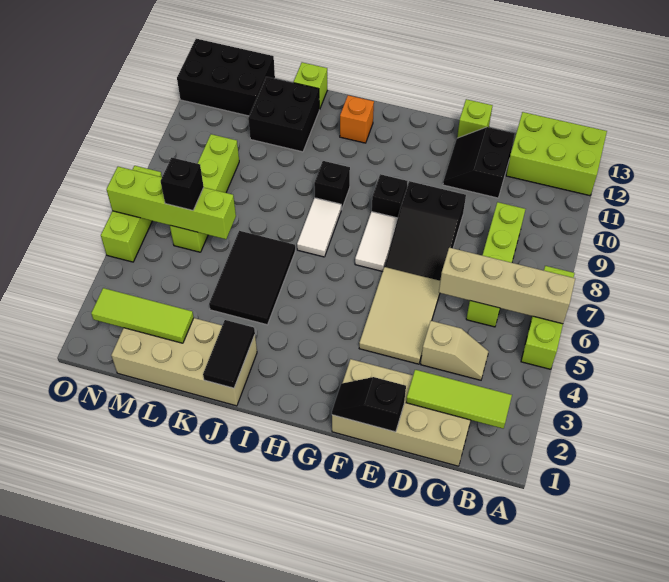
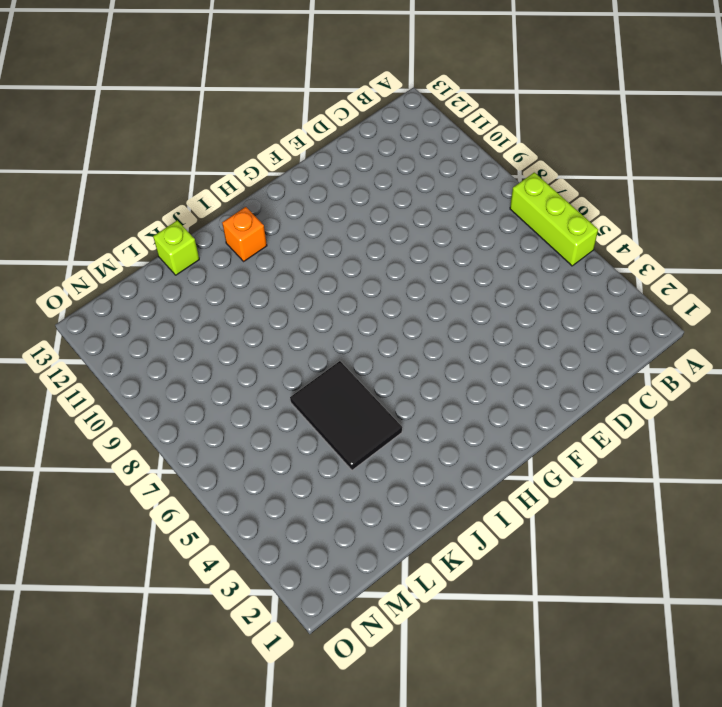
none -> lime 2x3 brick [506,112,607,196]
none -> tan 2x4 brick [332,359,471,466]
none -> tan 1x2 slope [421,321,489,380]

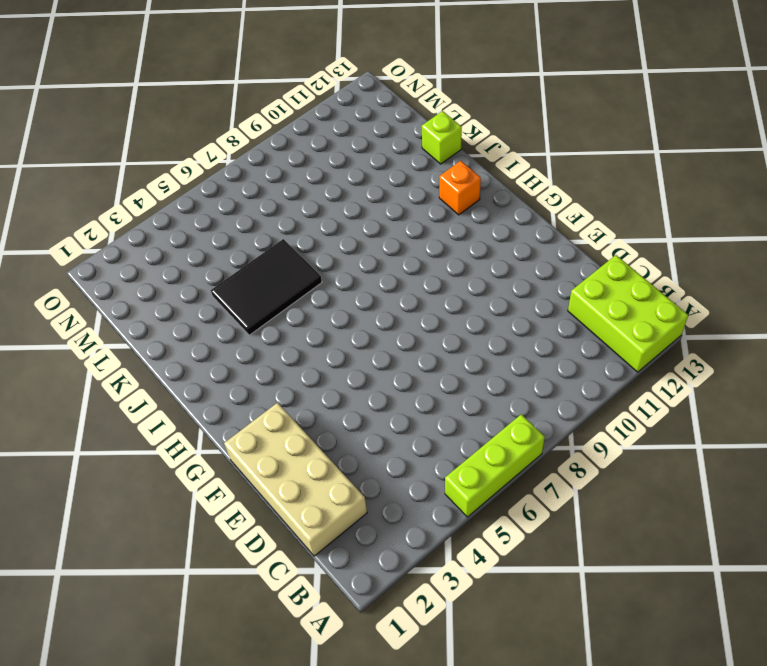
none -> tan 1x2 slope [421,321,489,380]
none -> lime 1x4 brick [466,202,525,327]
none -> black 2x2 slope [443,127,515,198]

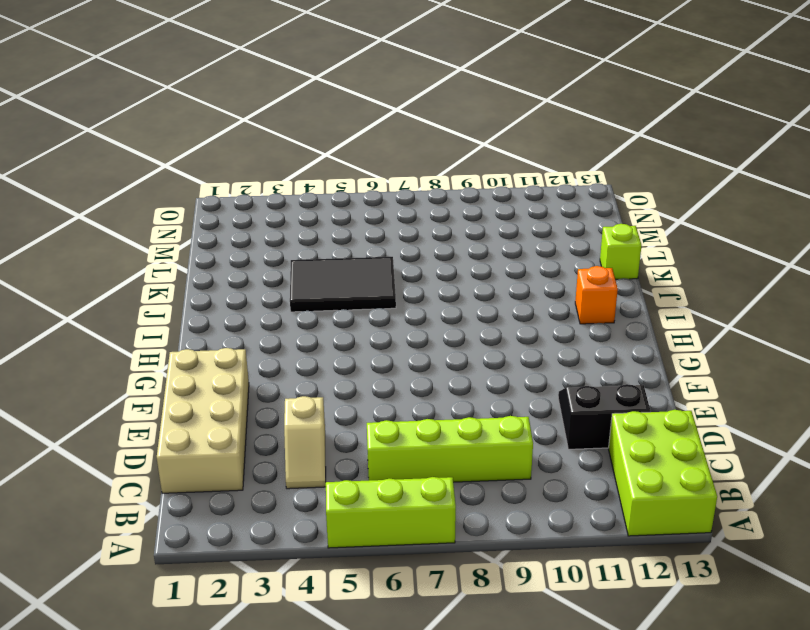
none -> tan 2x3 tile [359,267,440,364]
none -> black 2x3 slope [385,181,466,281]
none -> lime 1x1 brick [457,99,493,138]

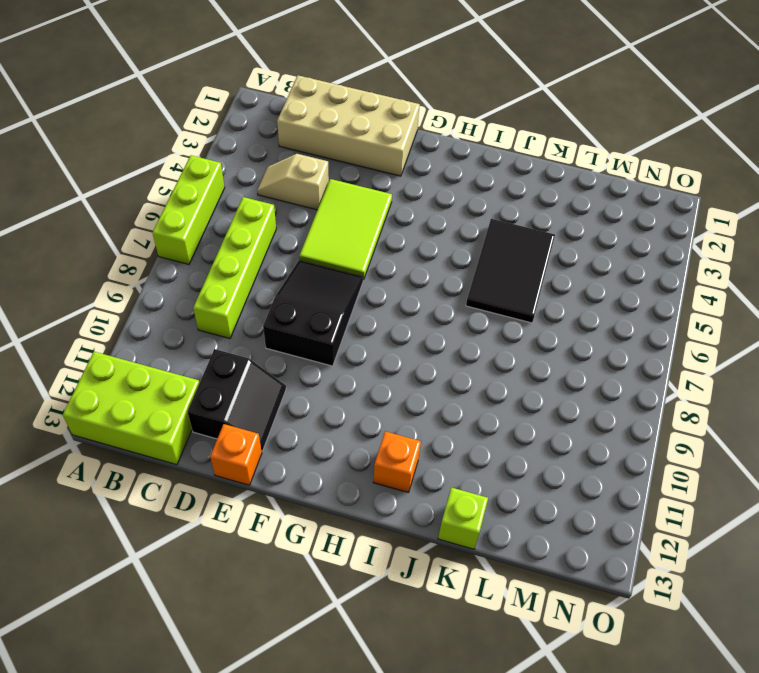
lime 2x3 tile [299,179,392,280] -> tan 2x3 tile [359,267,440,364]
orange 1x1 brick [210,424,262,485] -> lime 1x1 brick [457,99,493,138]
none -> white 1x2 tile [355,212,398,272]
none -> black 1x1 brick [372,174,407,218]
none -> white 1x2 tile [297,198,341,257]

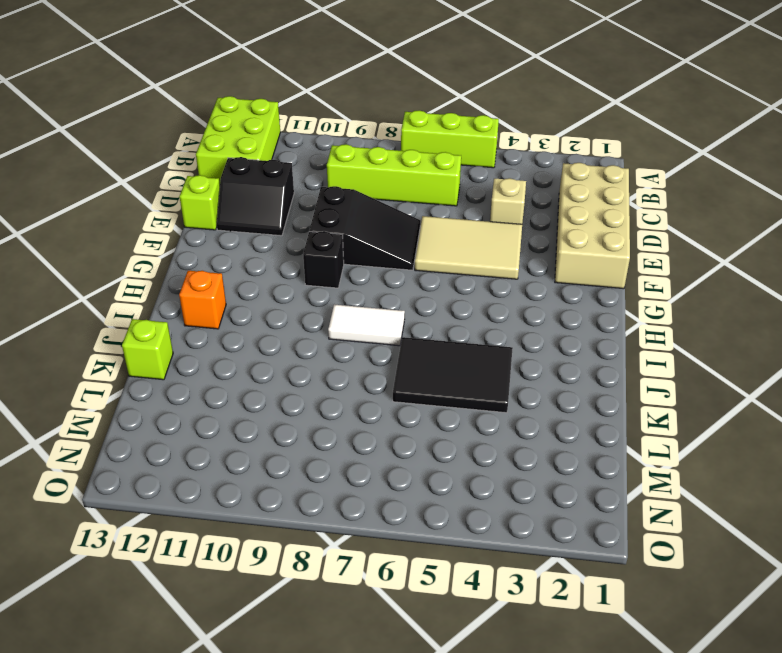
none -> white 1x2 tile [355,212,398,272]
none -> black 1x1 brick [314,161,350,210]
none -> tan 2x4 brick [111,318,257,406]

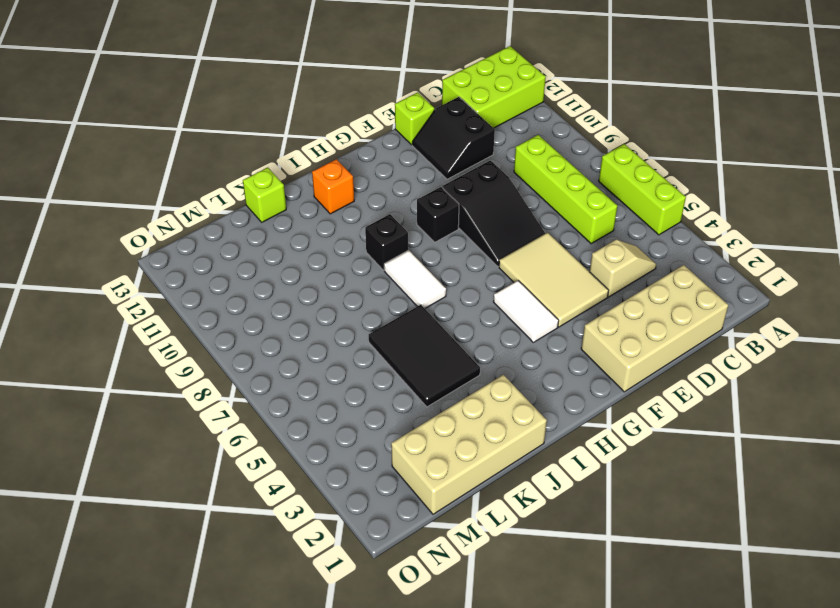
white 1x2 tile [494,281,559,342] -> white 1x2 tile moved to [355,212,398,272]
none -> black 2x2 brick [248,77,319,152]
none -> lime 1x4 brick [170,134,239,252]
none -> black 2x3 brick [177,39,275,116]

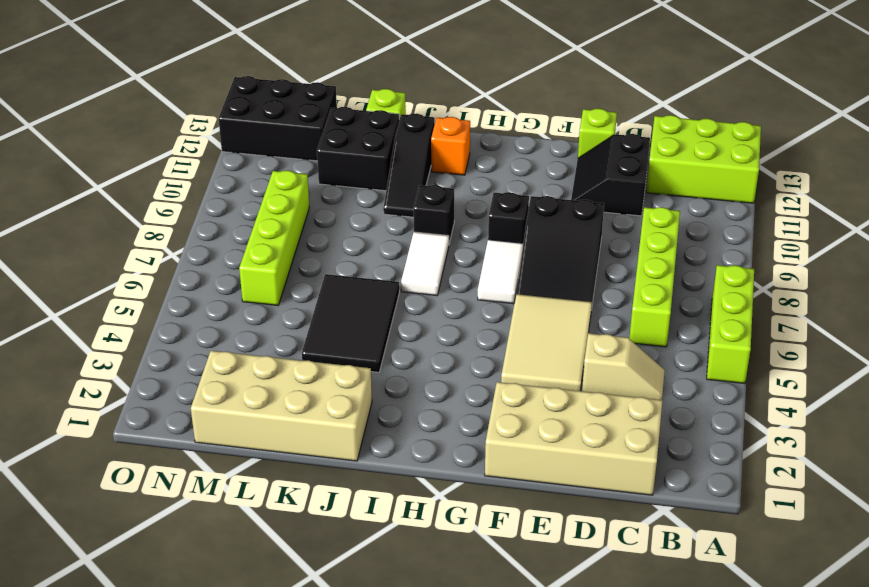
black 1x3 slope [383,113,435,217] -> none
none -> lime 1x3 brick [101,166,162,262]
none -> tan 1x4 brick [439,248,575,324]
none -> lime 1x3 tile [406,370,512,428]

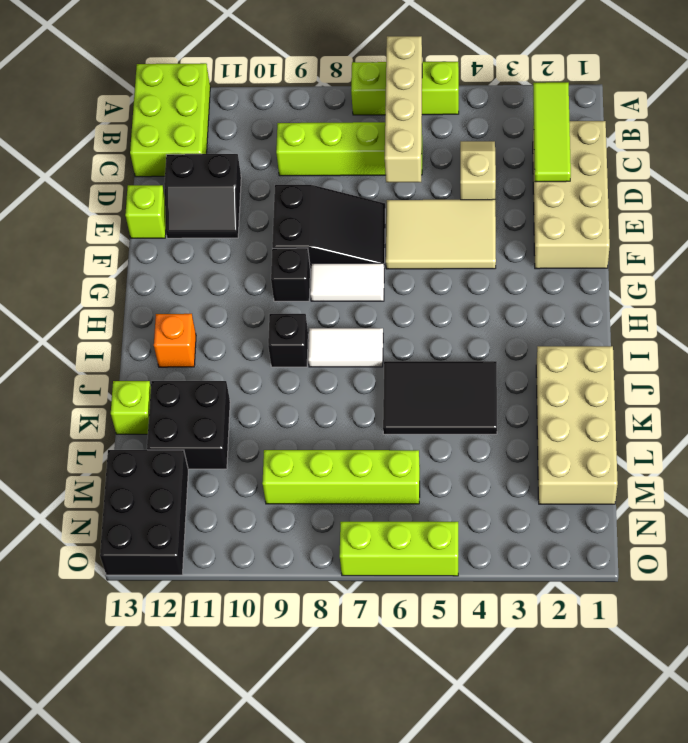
none -> black 1x2 slope [332,377,406,432]
none -> black 1x2 tile [203,320,255,388]
none -> lime 1x3 tile [91,288,194,343]

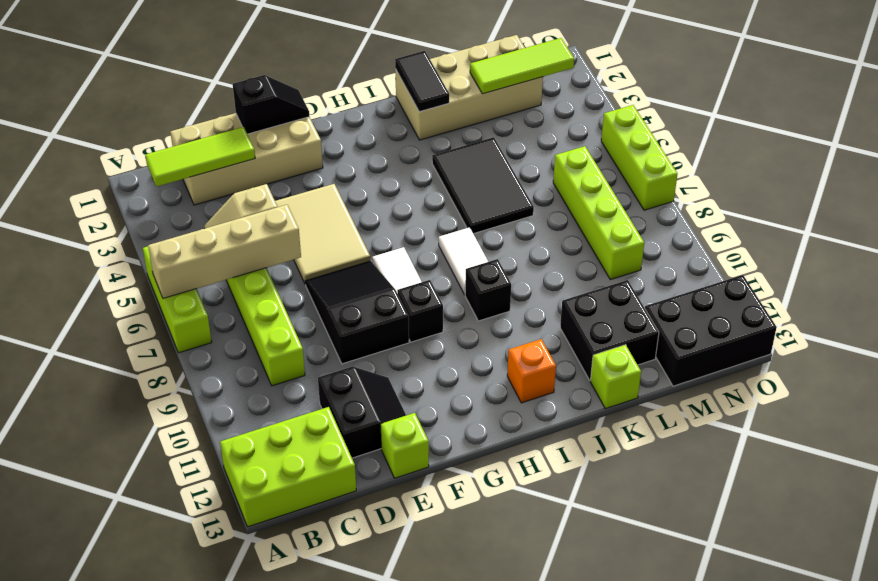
none -> lime 1x4 brick [107,167,236,239]
none -> black 1x1 brick [161,158,204,210]

